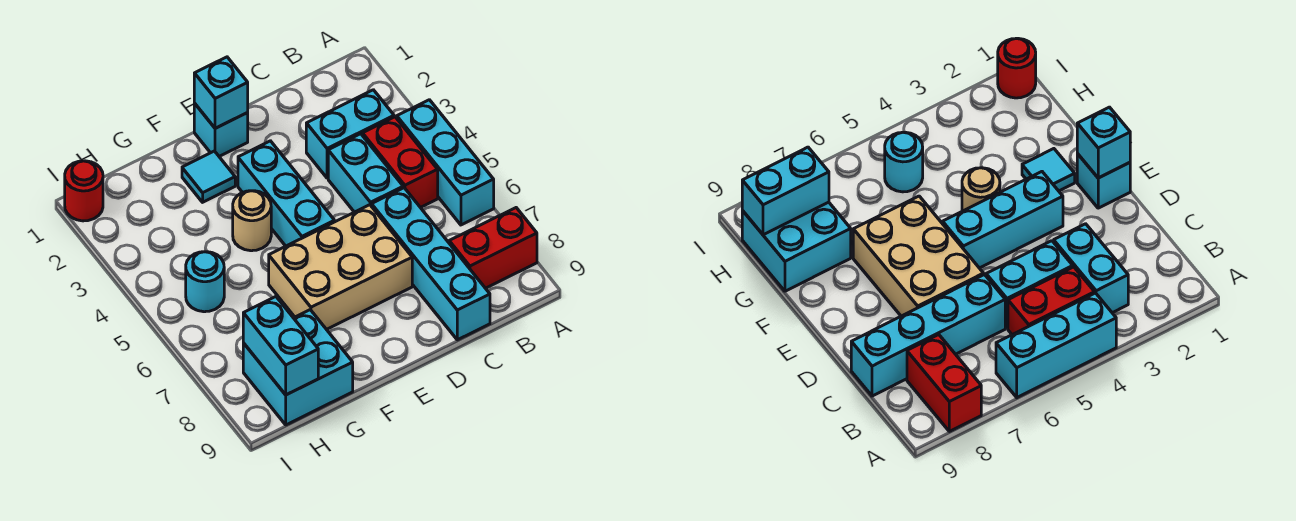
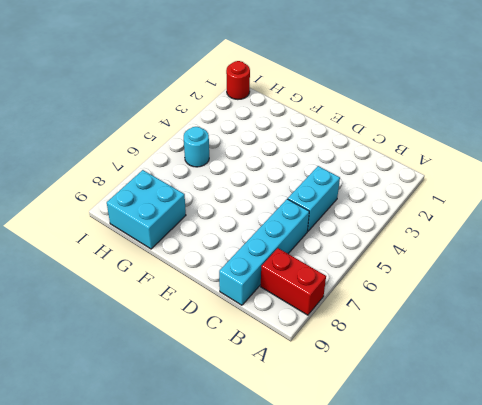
none -> cyan 1x3 brick [397,100,494,225]
none -> cyan 1x2 brick [306,90,394,178]
none -> red 1x2 brick [363,117,438,208]

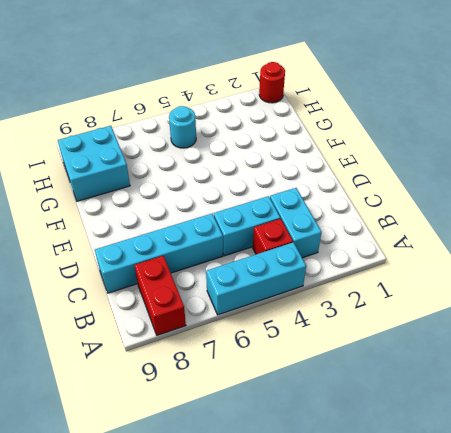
red 1x1 brick [253,219,293,254] -> red 1x2 brick [363,117,438,208]
none -> tan 2x3 brick [269,205,412,329]
none -> cyan 1x1 brick [194,103,248,156]
none -> cyan 1x3 brick [238,141,335,246]

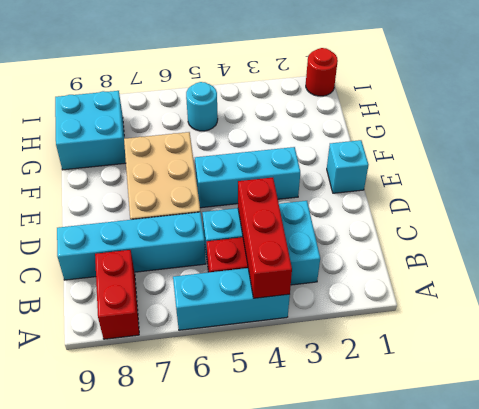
red 1x3 brick [238,178,292,298] -> none
none -> cyan 1x1 tile [182,151,235,202]
none -> tan 1x1 round brick [233,191,271,251]
none -> cyan 1x1 brick [194,57,248,128]

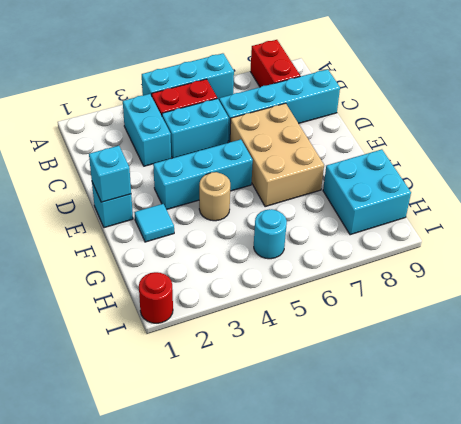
none -> cyan 1x2 brick [243,297,318,395]

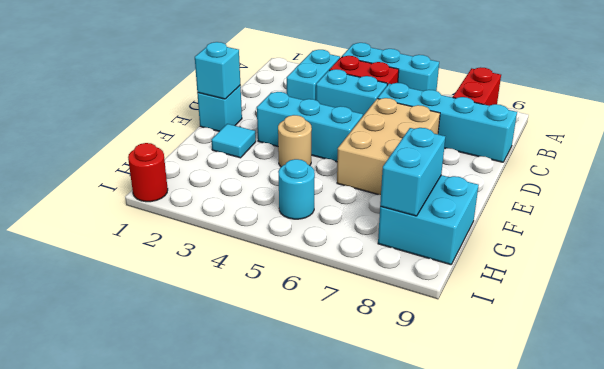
cyan 1x2 brick [380,128,445,216] -> cyan 1x2 brick turned to [243,297,318,395]

